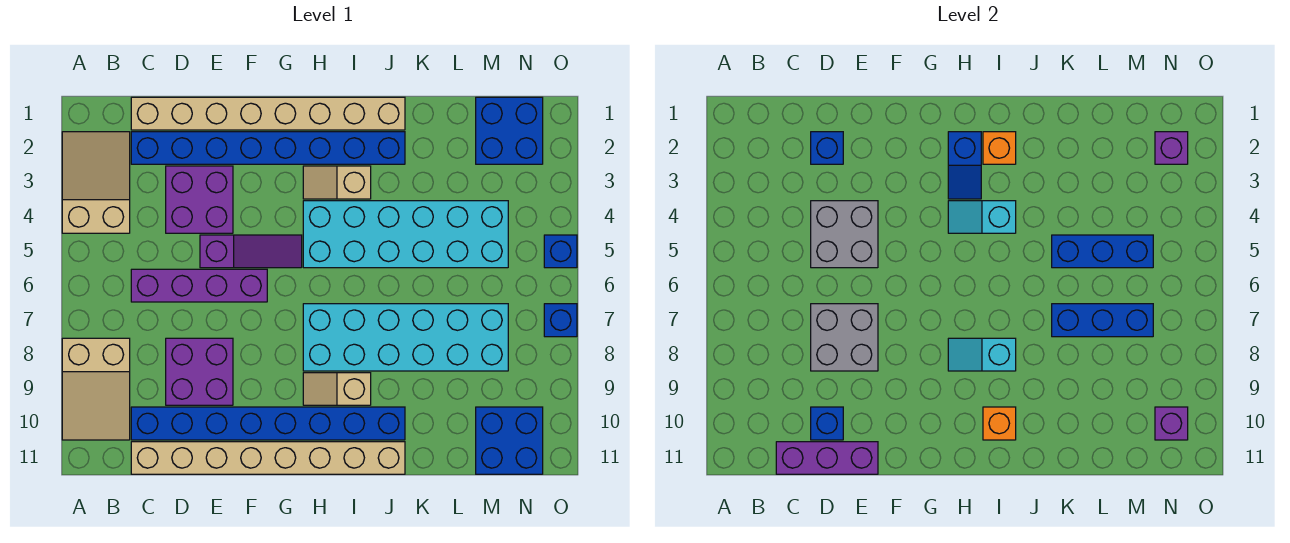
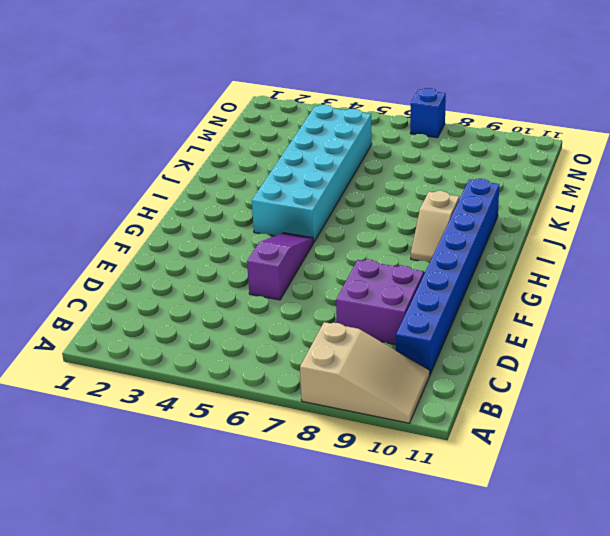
none -> tan 2x3 slope [62,132,130,233]
none -> tan 1x8 brick [131,97,405,130]
none -> blue 1x8 brick [131,132,405,164]
none -> purple 1x4 brick [131,269,267,302]

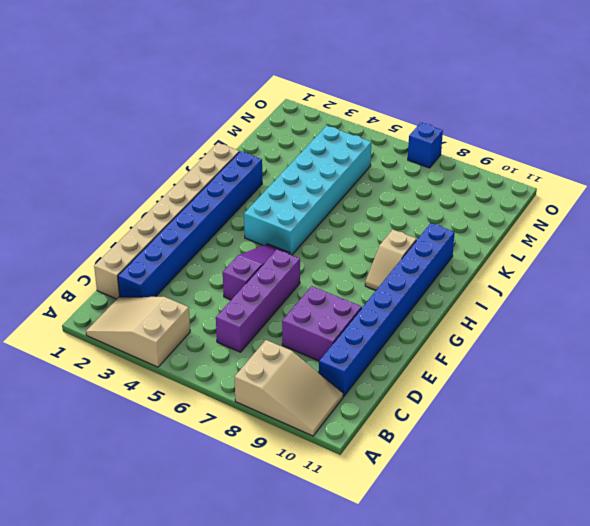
none -> tan 1x8 brick [131,442,405,474]
none -> purple 2x2 brick [166,166,233,233]
none -> tan 1x2 slope [303,166,371,199]
none -> cyan 2x6 brick [303,304,508,371]

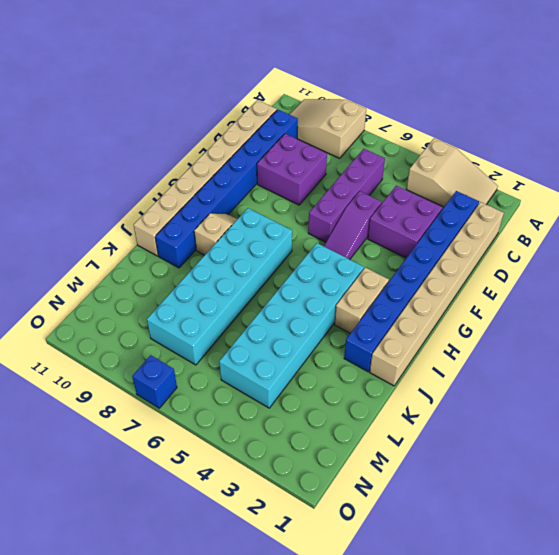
tan 1x2 brick [334,267,389,333] -> tan 1x2 slope [303,166,371,199]
none -> blue 2x2 brick [476,97,543,164]
none -> blue 2x2 brick [476,407,543,474]
none -> blue 1x1 brick [544,235,577,268]
none -> purple 1x3 brick [776,442,878,474]

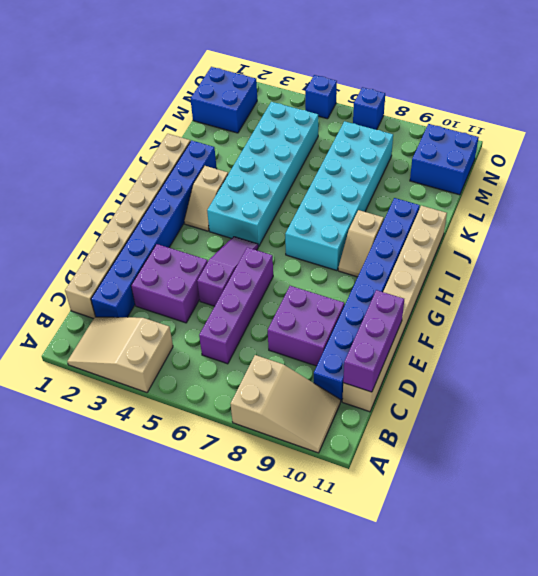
none -> blue 1x1 brick [811,132,843,164]
none -> grey 2x2 brick [811,201,878,268]
none -> grey 2x2 brick [811,304,878,371]
none -> blue 1x1 brick [811,407,843,440]

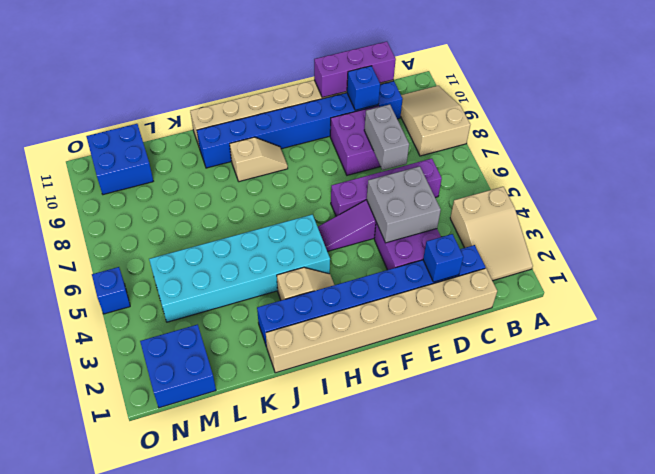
grey 1x2 brick [364,104,409,170] -> grey 2x2 brick [811,304,878,371]
none -> cyan 2x6 brick [303,304,508,371]
none -> blue 1x1 brick [544,304,577,337]
none -> blue 1x2 slope [948,132,981,199]
none -> cyan 1x2 slope [948,201,1016,233]

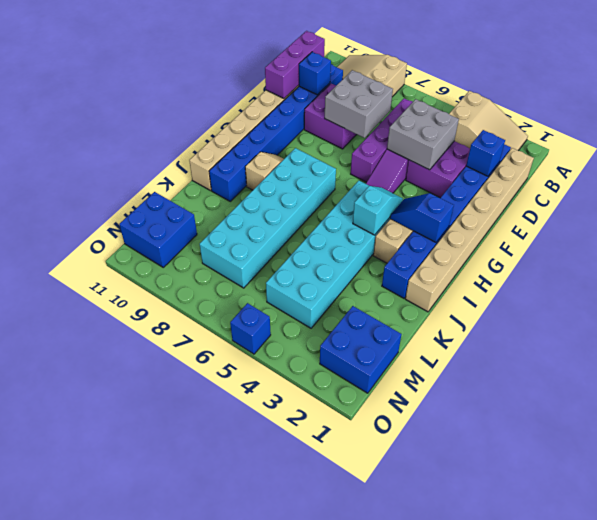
none -> blue 1x1 brick [544,304,577,337]
none -> cyan 1x2 slope [948,338,1016,371]
none -> orange 1x1 brick [983,132,1016,164]
none -> orange 1x1 brick [983,407,1016,440]

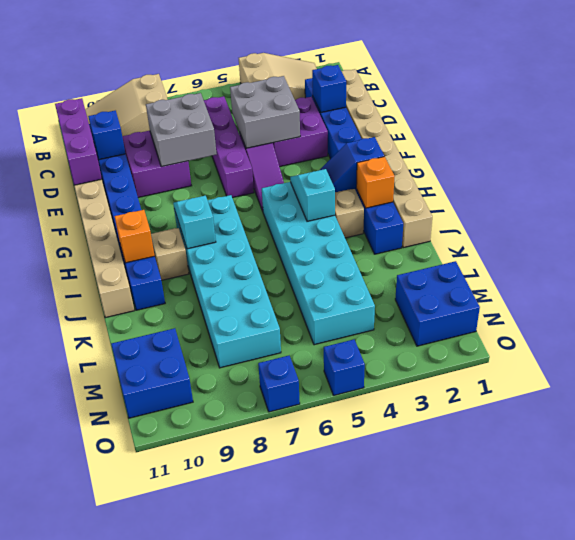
none -> blue 1x3 brick [1052,235,1153,268]
none -> blue 1x3 brick [1052,304,1153,337]
none -> purple 1x1 brick [1155,132,1188,164]
none -> purple 1x1 brick [1155,407,1188,440]

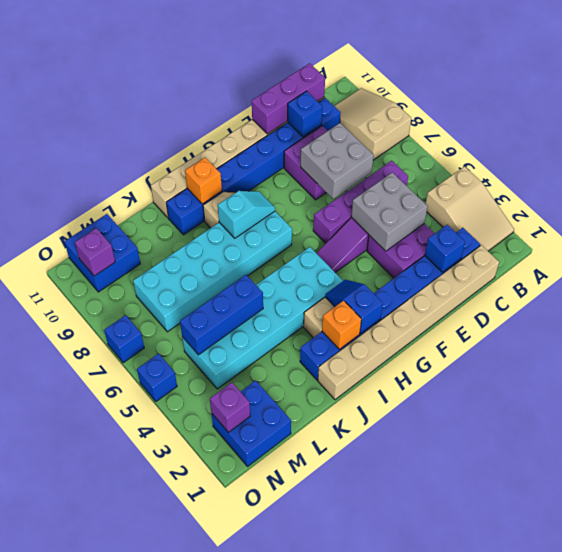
none -> cyan 1x2 slope [948,201,1016,233]
none -> blue 1x3 brick [1052,304,1153,337]

